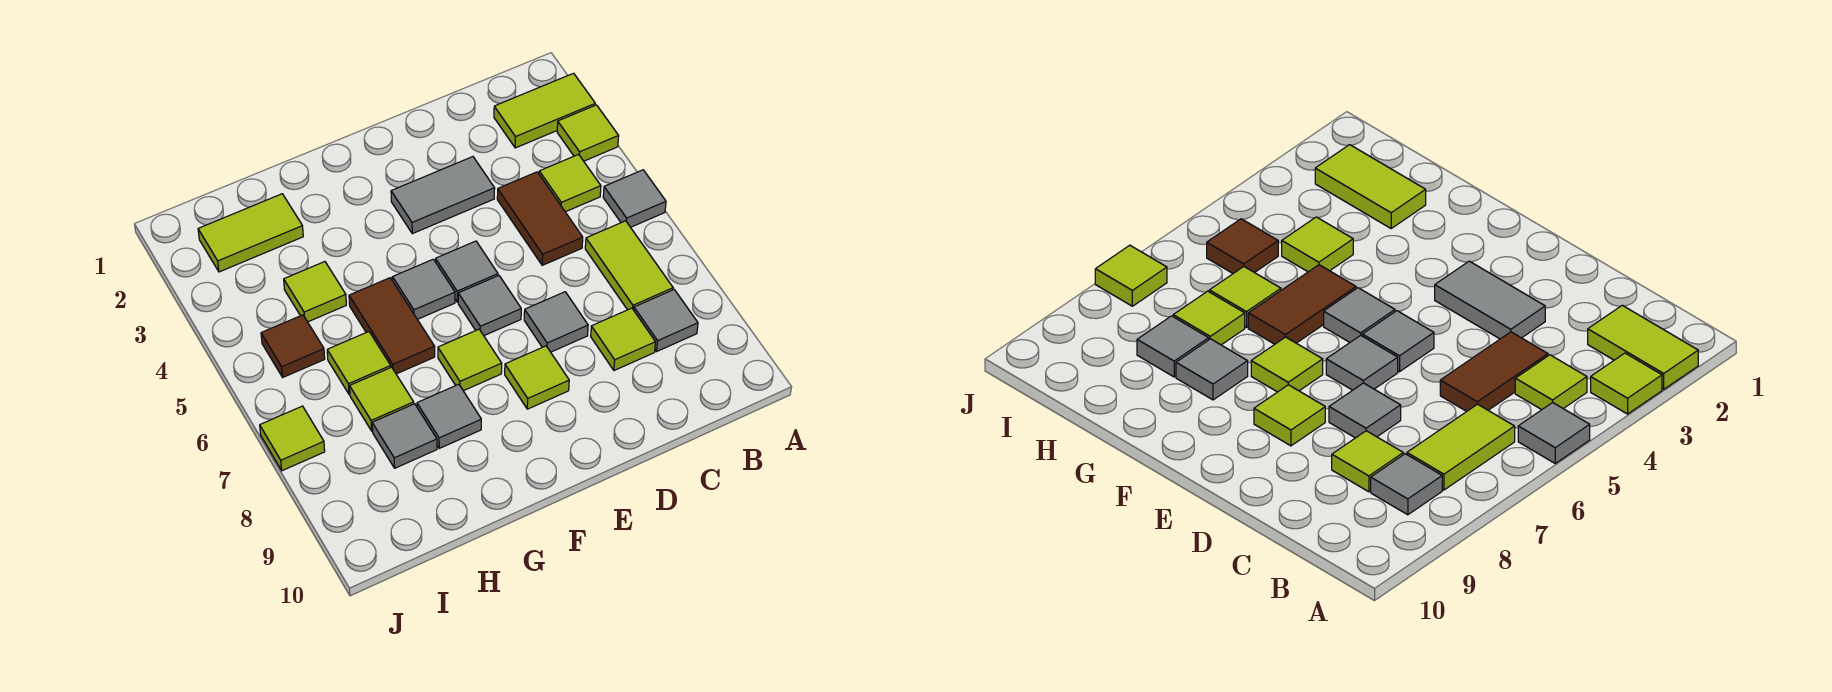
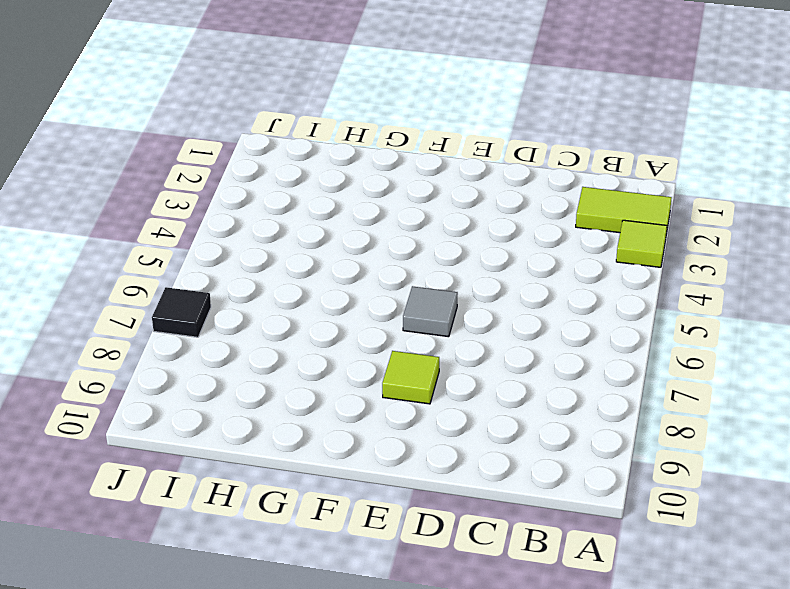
black 1x1 tile [152,287,211,337] -> lime 1x1 tile [260,406,325,471]
none -> grey 1x1 tile [603,170,666,227]
none -> lime 1x1 tile [539,154,601,212]
none -> lime 1x2 tile [585,221,673,310]

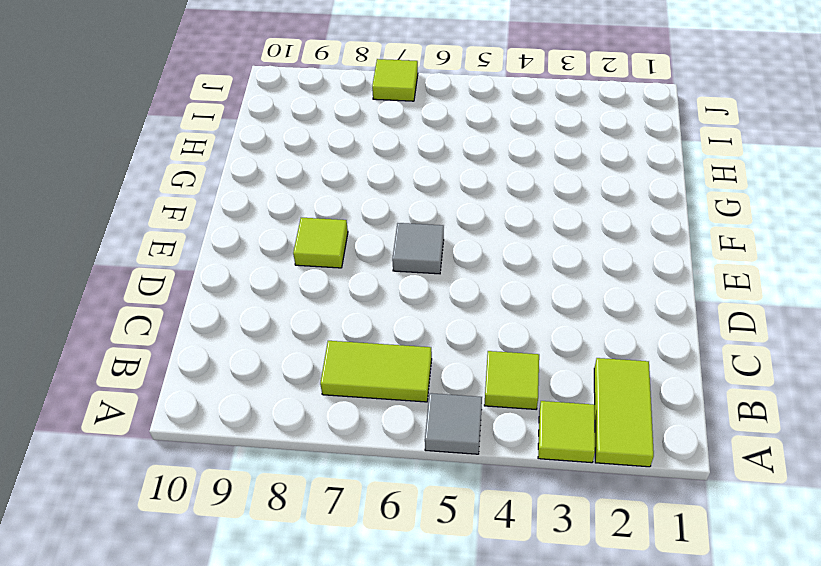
none -> grey 1x1 tile [634,290,698,351]
none -> brown 1x2 tile [497,172,583,265]
none -> lime 1x1 tile [591,308,655,370]

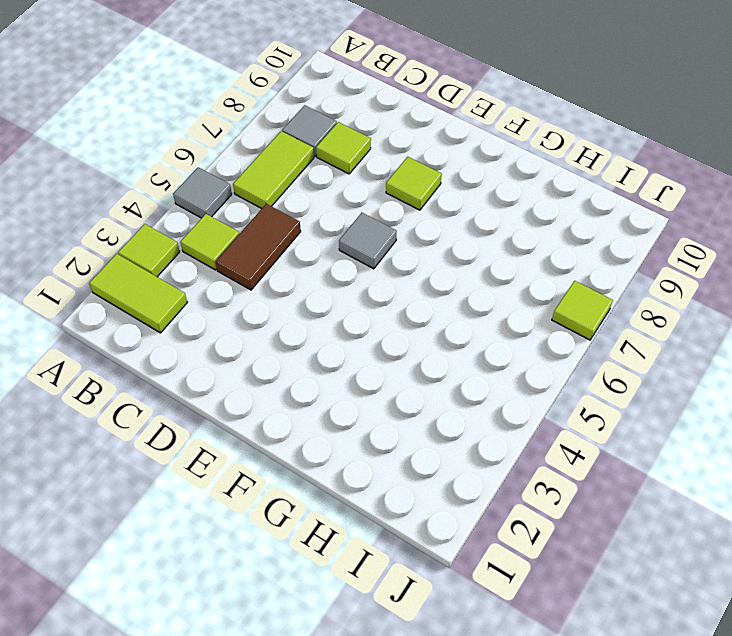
none -> grey 1x2 tile [391,157,495,234]
none -> grey 1x1 tile [524,292,588,352]
none -> grey 1x1 tile [436,241,498,302]

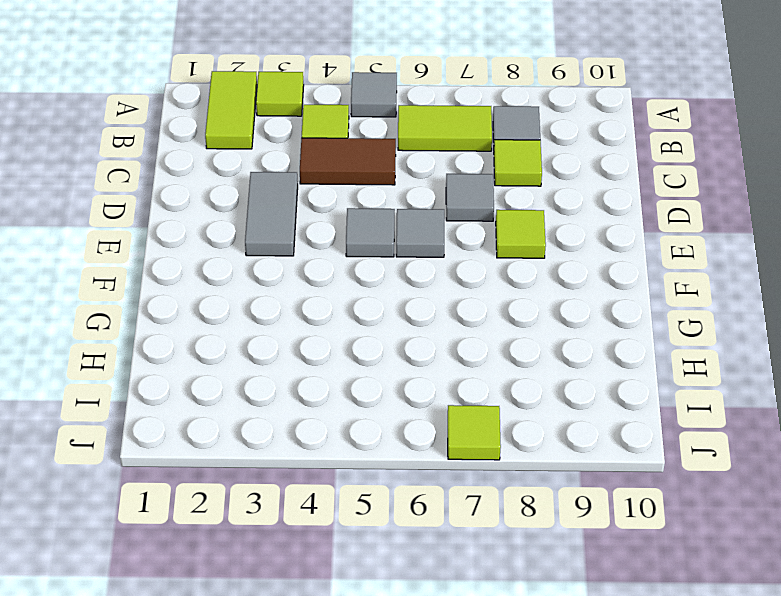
none -> grey 1x1 tile [392,259,455,319]
none -> lime 1x1 tile [438,329,502,391]
none -> brown 1x2 tile [349,278,435,374]

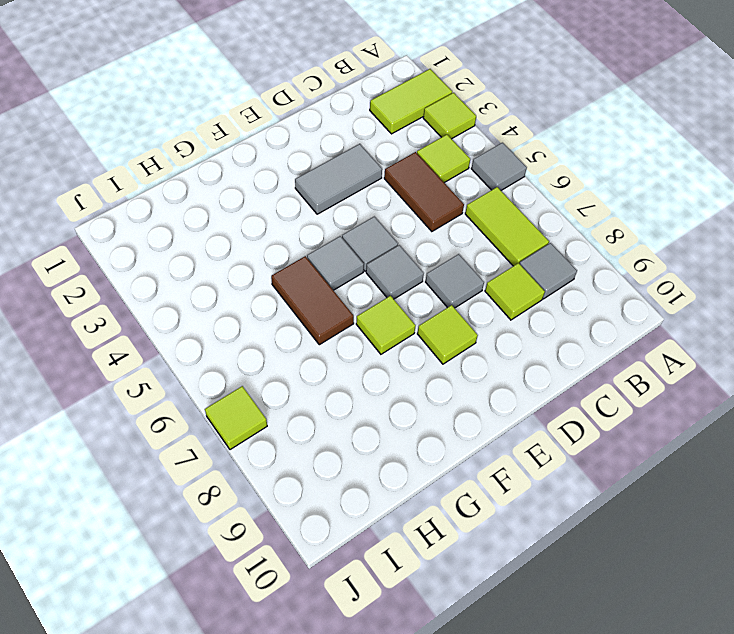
none -> grey 1x1 tile [417,384,481,448]
none -> lime 1x2 tile [198,194,303,272]
none -> lime 1x1 tile [284,262,346,322]

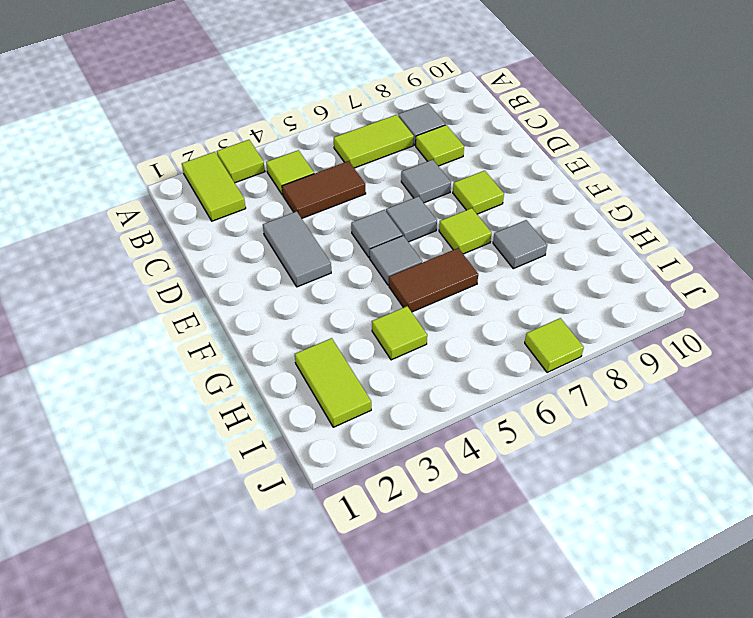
none -> grey 1x1 tile [603,170,666,227]
none -> lime 1x1 tile [327,332,391,394]
none -> lime 1x1 tile [350,367,414,431]

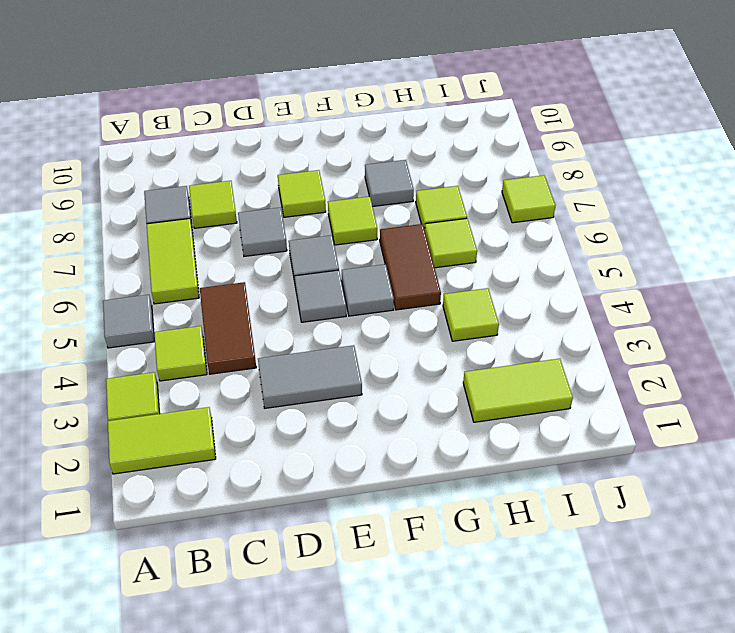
none -> grey 1x1 tile [372,404,437,468]
none -> brown 1x1 tile [261,315,325,377]

